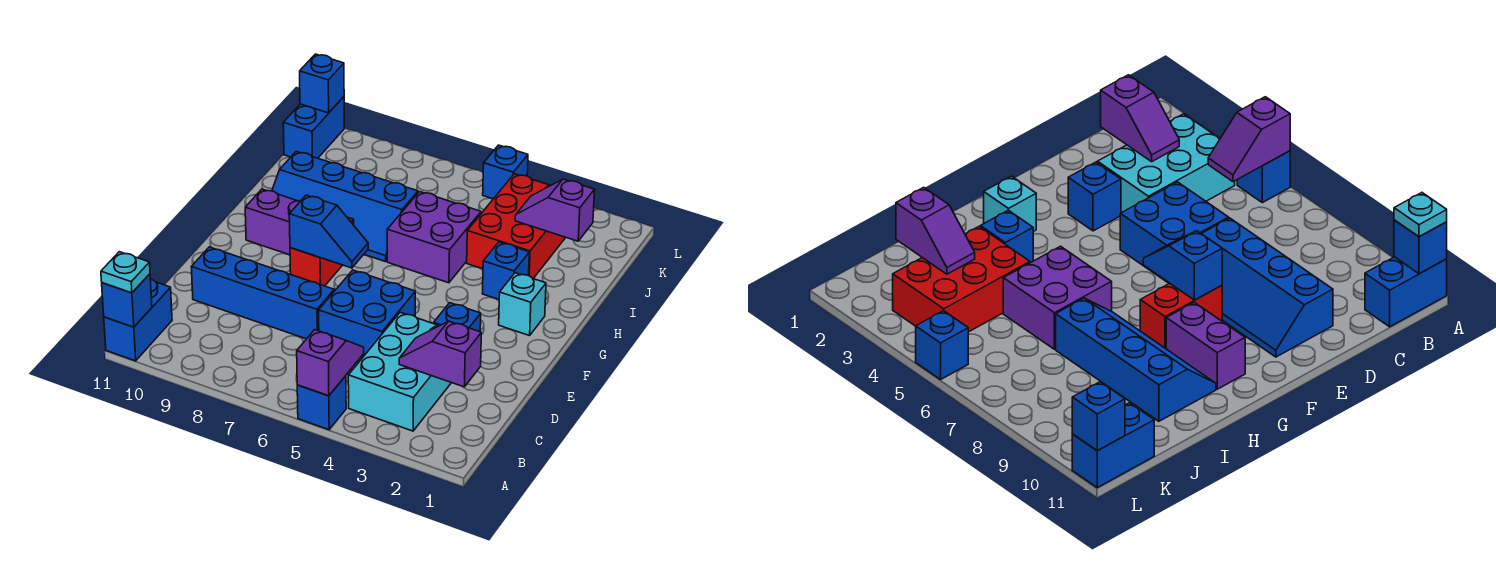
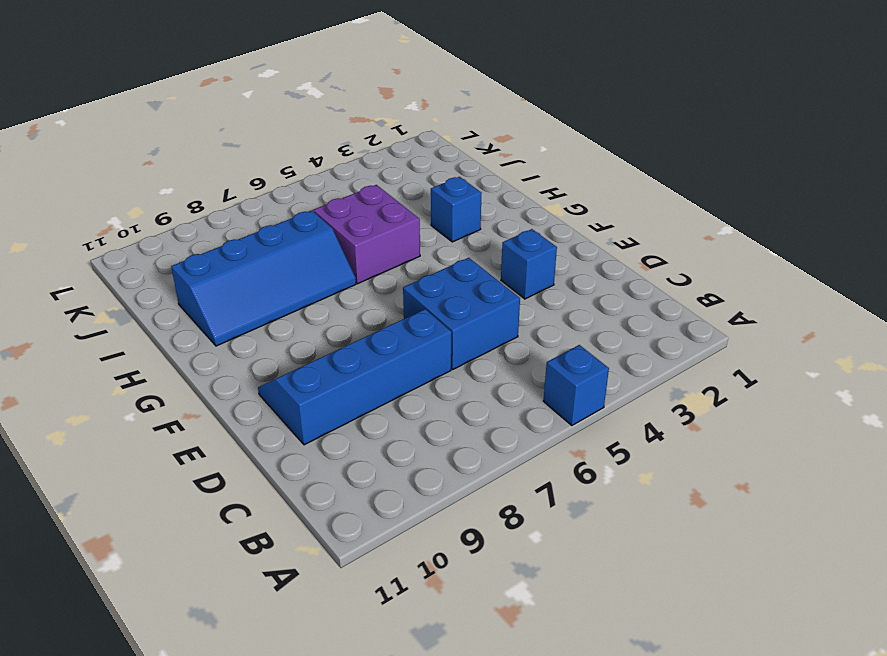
none -> blue 1x2 brick [104,279,172,361]
none -> cyan 2x3 brick [348,312,451,431]
none -> red 1x2 brick [290,217,354,286]

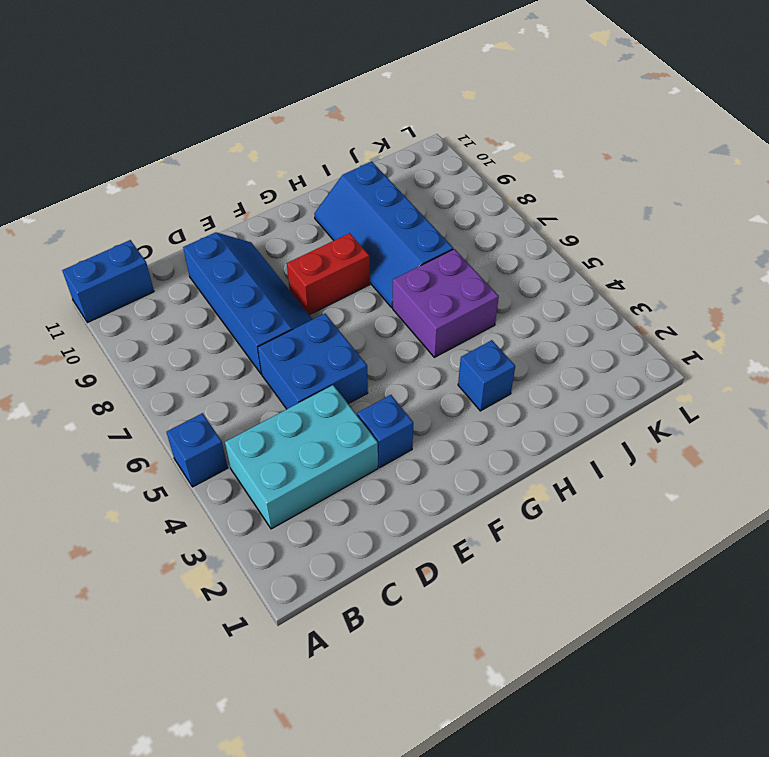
none -> cyan 1x1 brick [499,273,546,336]
none -> purple 1x2 brick [245,189,300,255]
none -> red 2x3 brick [467,174,566,278]

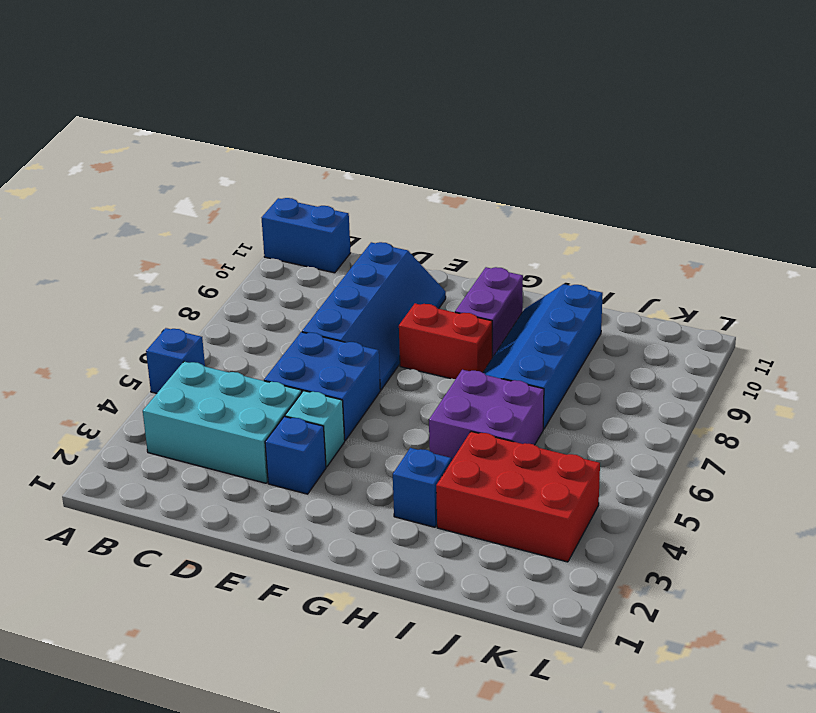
cyan 1x1 brick [285,391,345,467] -> cyan 1x1 brick moved to [499,273,546,336]
none -> blue 1x2 brick [283,97,344,158]
none -> blue 1x1 brick [483,145,528,199]
none -> purple 1x2 slope [297,330,364,396]

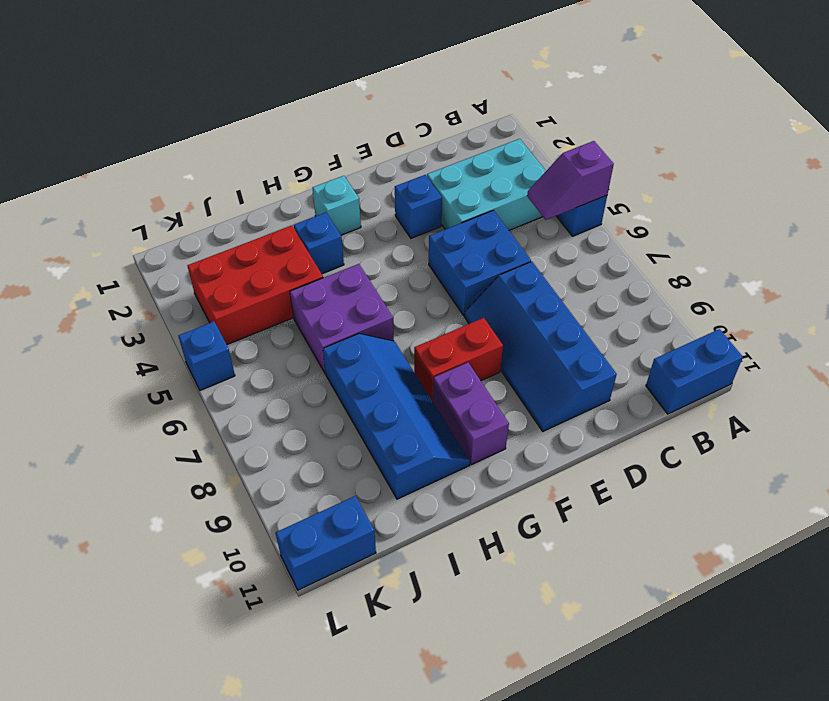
none -> blue 1x1 brick [102,274,152,327]
none -> purple 1x2 slope [399,321,481,387]
none -> blue 1x2 slope [289,195,368,268]

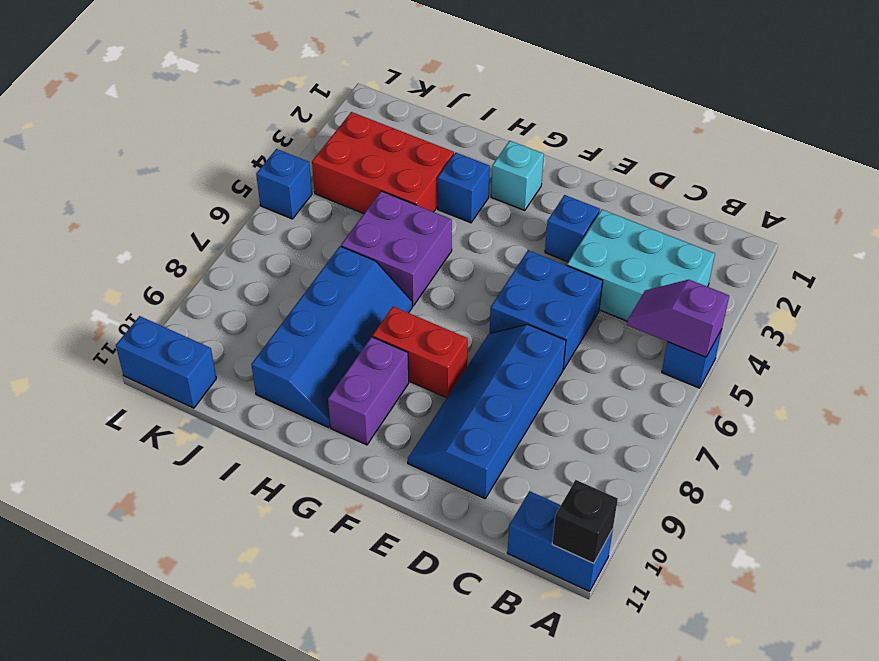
black 1x1 brick [552,480,618,564] -> blue 1x1 brick [102,274,152,327]
none -> purple 1x2 slope [399,321,481,387]
none -> blue 1x2 slope [289,195,368,268]
none -> purple 1x2 slope [515,179,595,241]

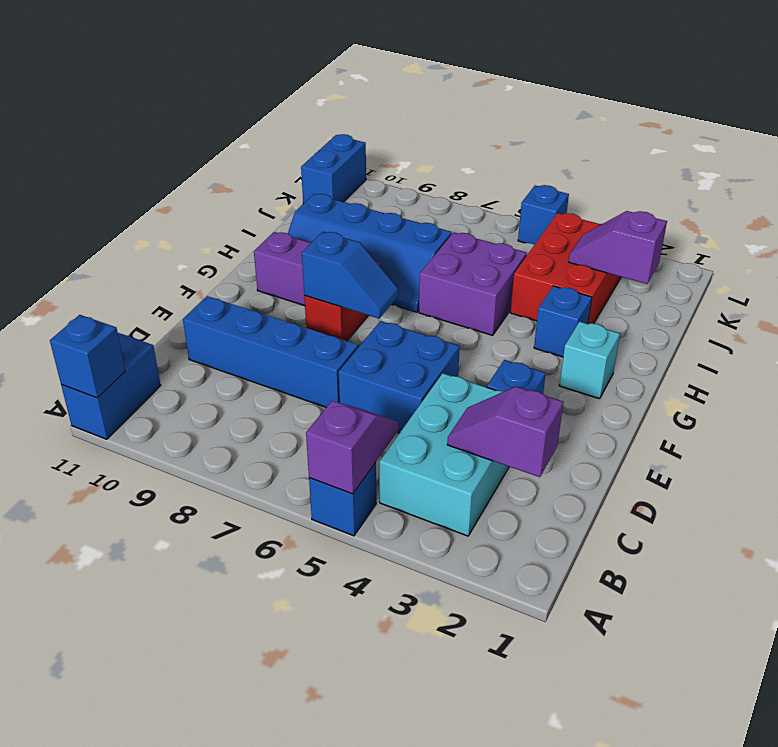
none -> blue 1x1 brick [300,54,344,113]
none -> cyan 1x1 plate [101,252,150,293]

